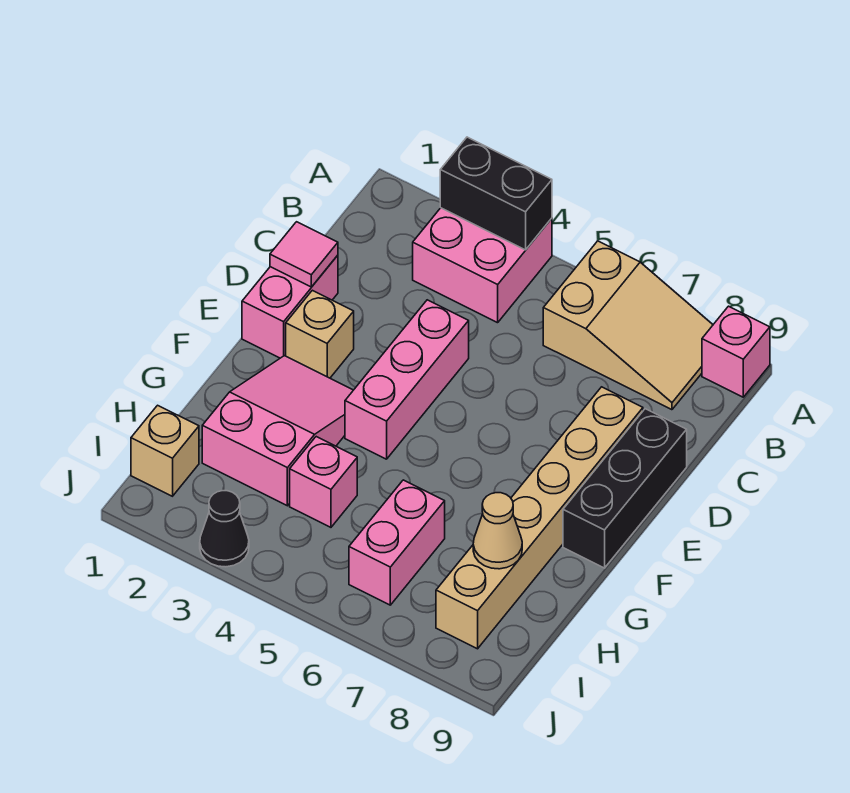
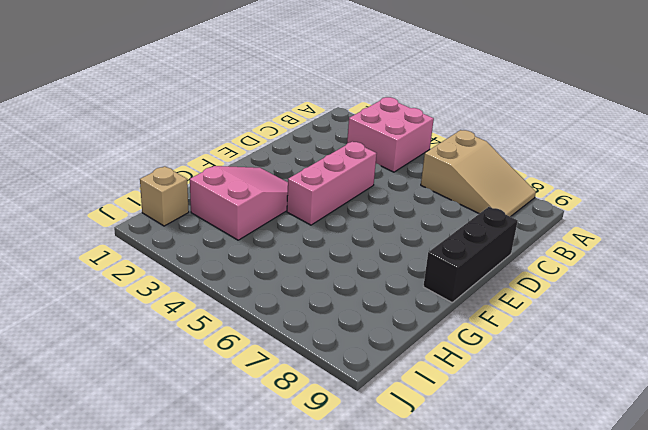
none -> pink 1x1 brick [702,306,770,397]
none -> pink 1x2 brick [242,255,338,358]
none -> tan 1x6 brick [436,387,643,649]

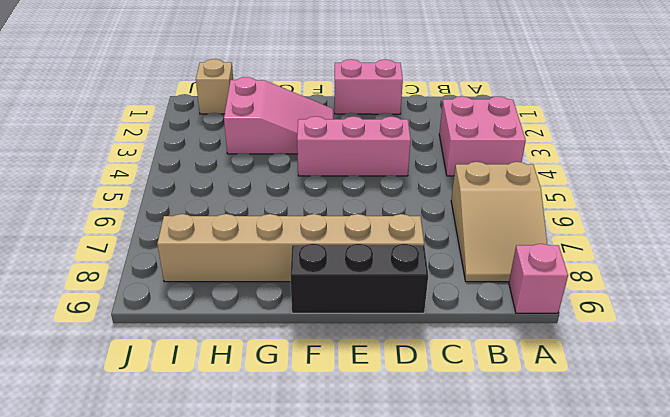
none -> tan 1x1 brick [286,290,354,378]
none -> pink 1x1 brick [290,437,357,527]
none -> pink 1x2 brick [349,480,445,605]

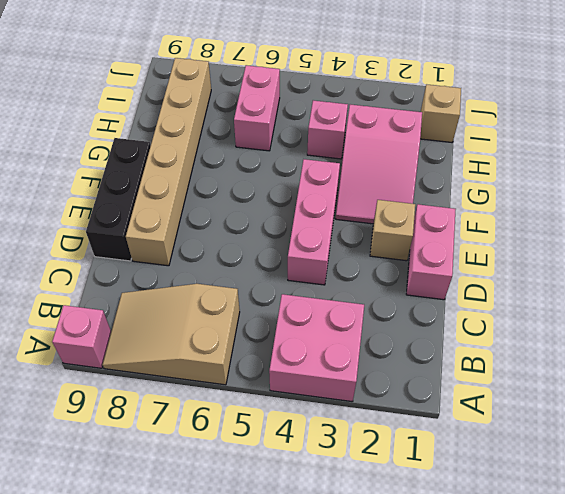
none -> black 1x1 cone [200,491,249,567]
none -> black 1x2 brick [440,137,552,250]
none -> pink 1x1 tile [270,222,338,287]

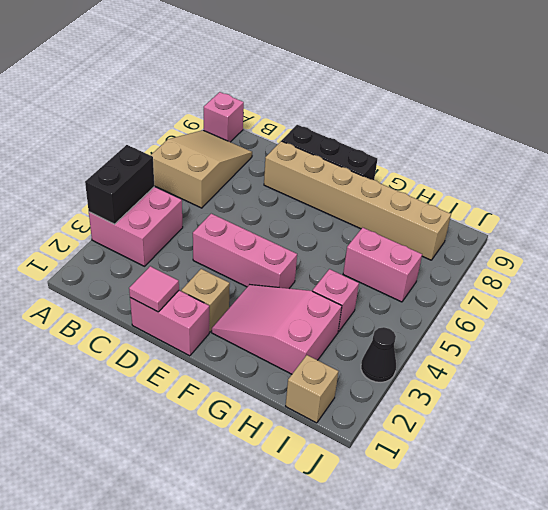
none -> tan 1x1 cone [473,493,522,569]

